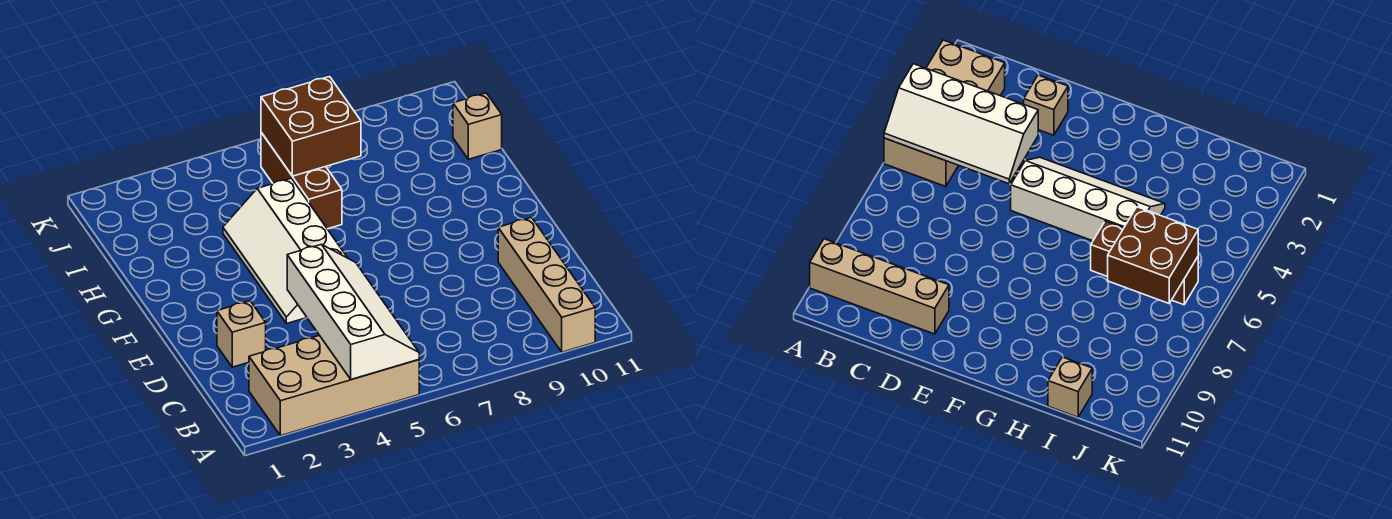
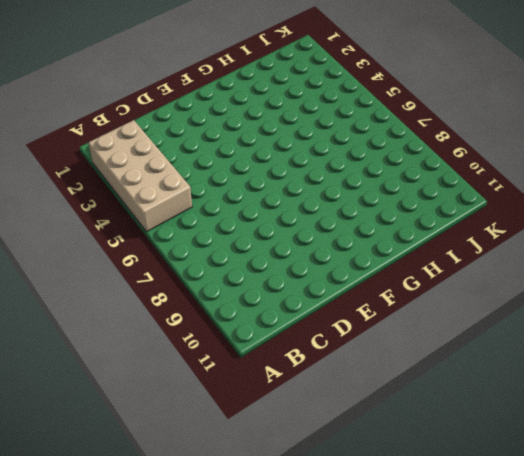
none -> tan 1x4 brick [498,218,595,352]
none -> tan 1x1 brick [217,301,266,367]

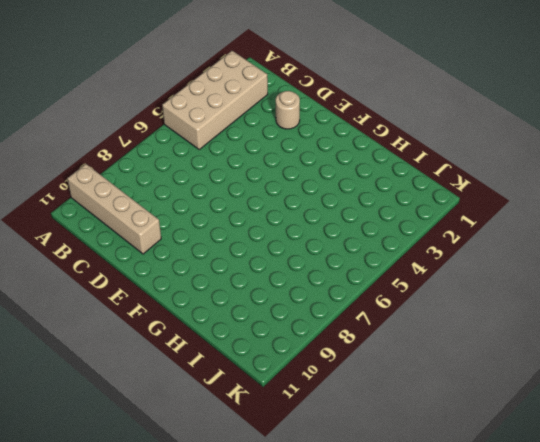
tan 1x1 round brick [276,91,300,129] -> tan 1x1 brick [217,301,266,367]
none -> white 2x4 slope [223,178,347,324]
none -> brown 1x3 brick [261,132,342,229]

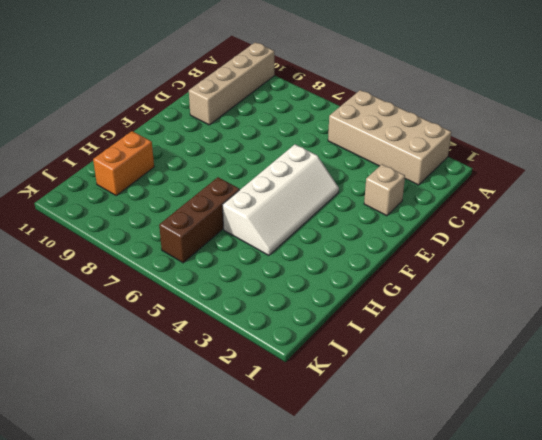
orange 1x2 brick [93,131,154,195] -> none
none -> tan 1x1 brick [453,93,502,159]
none -> white 2x4 slope [287,244,419,379]

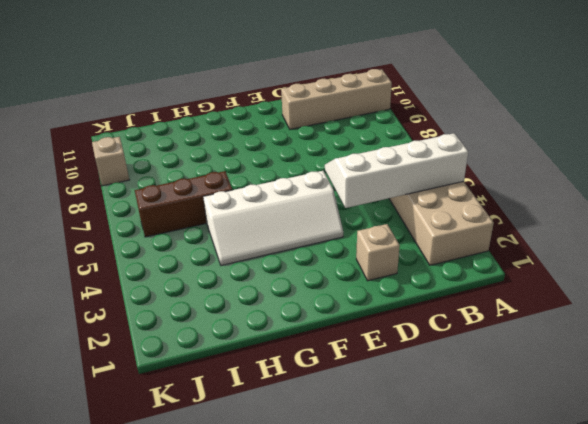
tan 1x1 brick [92,137,129,186] -> tan 1x1 brick moved to [453,93,502,159]
none -> brown 2x2 brick [261,77,361,176]

